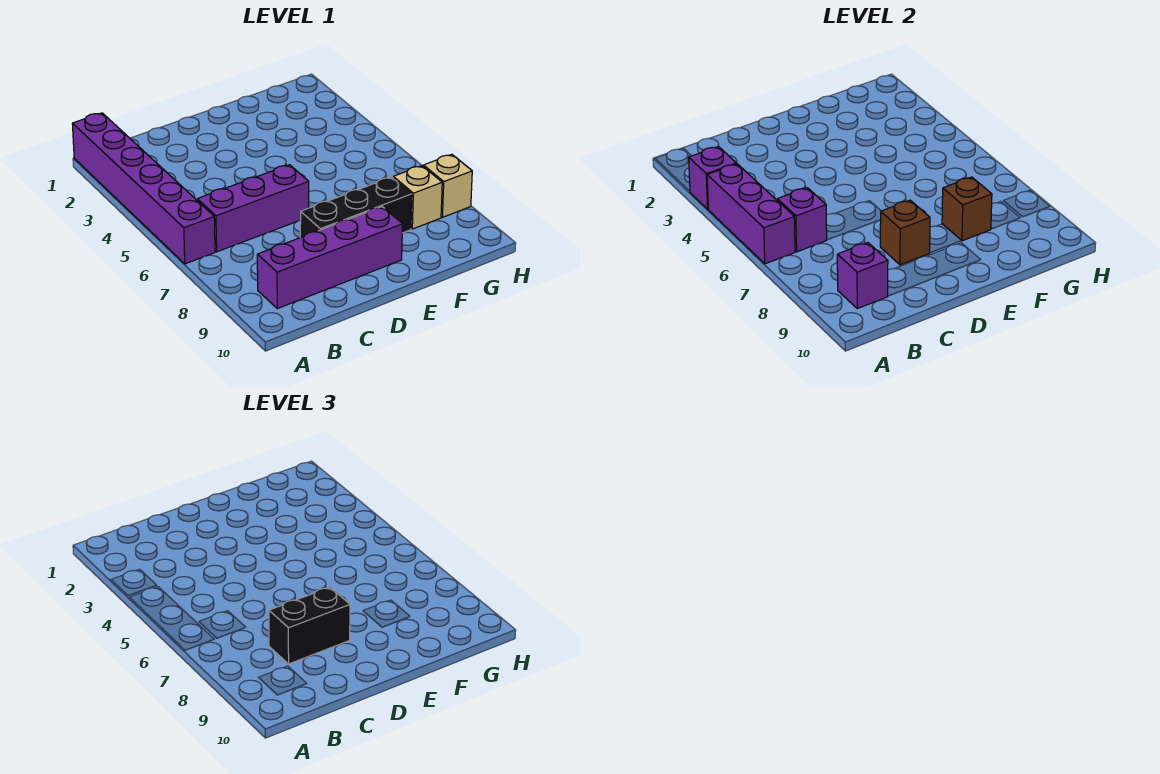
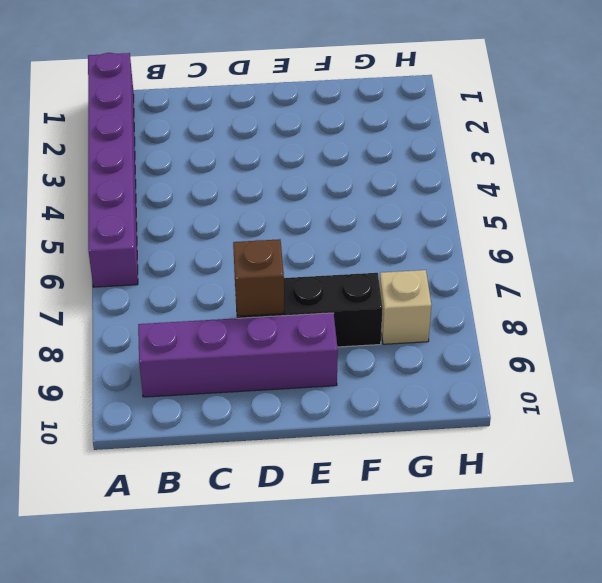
none -> purple 1x3 brick [197,165,309,252]
none -> tan 1x1 brick [423,154,472,217]
none -> purple 1x1 brick [689,147,736,209]

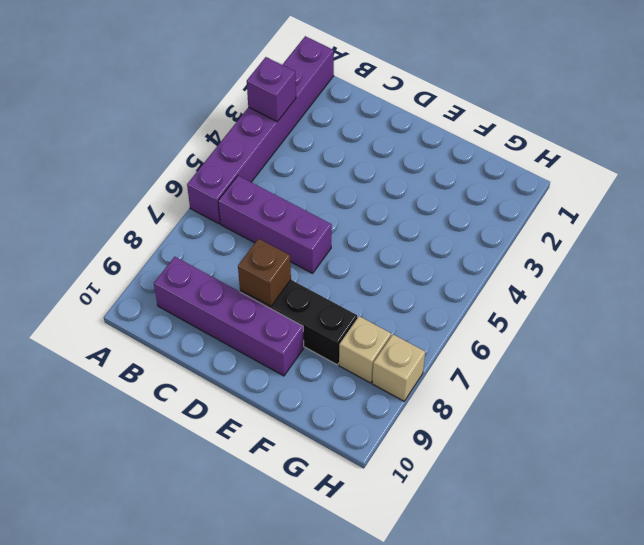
none -> purple 1x3 brick [707,164,795,264]
none -> purple 1x1 brick [777,188,827,252]
none -> purple 1x1 brick [837,243,888,309]

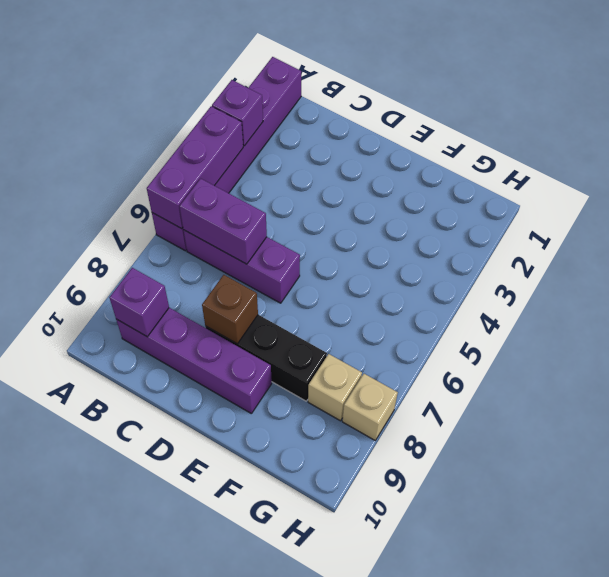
purple 1x2 brick [180,179,267,264] -> purple 1x1 brick [777,188,827,252]
none -> brown 1x1 brick [942,177,992,241]
none -> black 1x2 brick [269,587,350,664]

